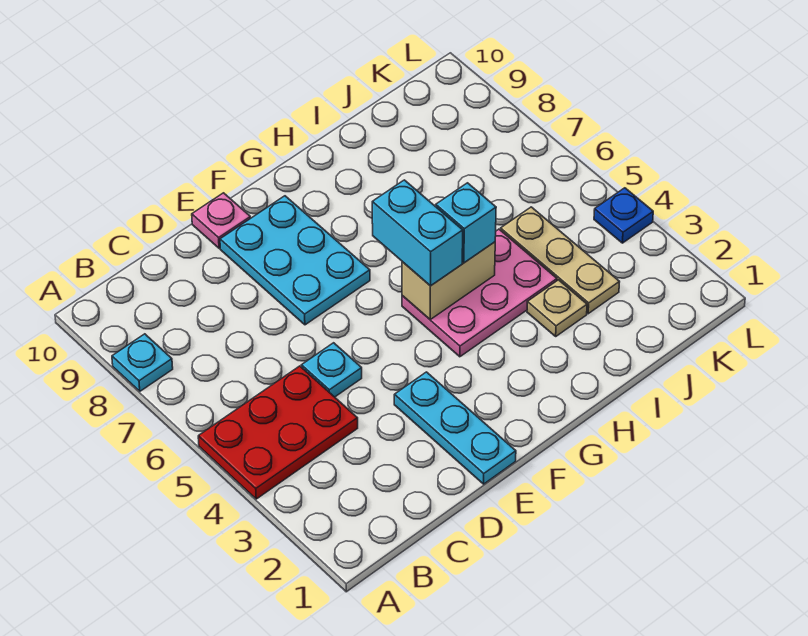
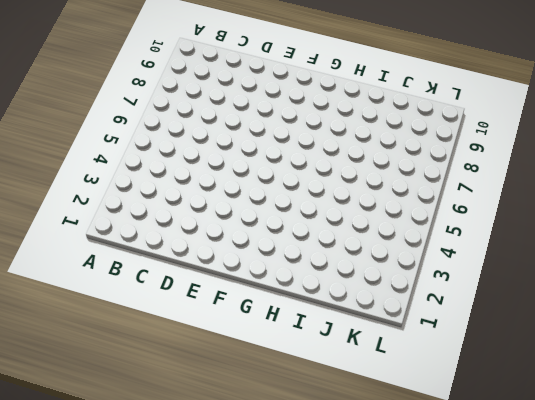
none -> red 2x3 plate [198,366,358,499]
none -> cyan 1x1 plate [112,334,173,391]
none -> cyan 1x1 plate [301,343,362,397]

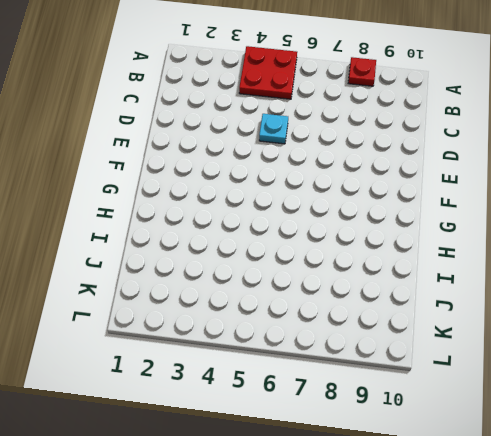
red 2x2 plate [239,46,297,99] -> red 2x3 plate [198,366,358,499]
red 1x1 plate [348,57,376,86] -> cyan 1x1 plate [112,334,173,391]
none -> cyan 1x3 plate [394,372,516,484]
none -> cyan 2x3 plate [220,196,370,325]
none -> pink 1x1 plate [192,193,250,248]

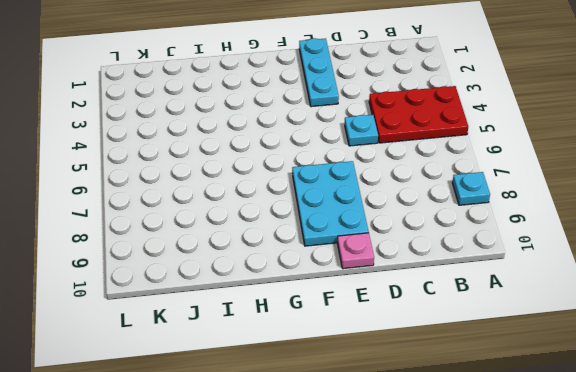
none -> pink 2x3 plate [402,229,557,357]
none -> tan 1x1 plate [527,280,587,336]
none -> tan 1x3 plate [501,207,619,314]

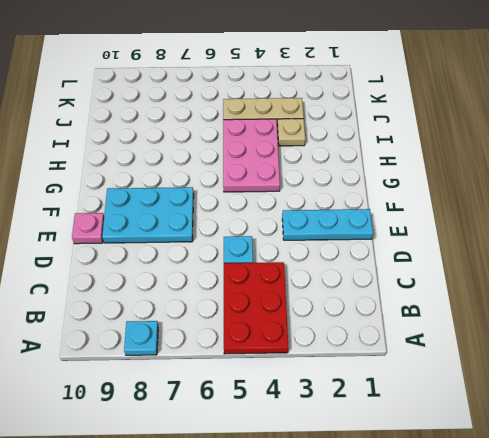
none -> blue 1x1 plate [594,188,653,243]
none -> tan 1x2 brick [402,242,495,319]
none -> cyan 1x2 brick [372,180,463,286]

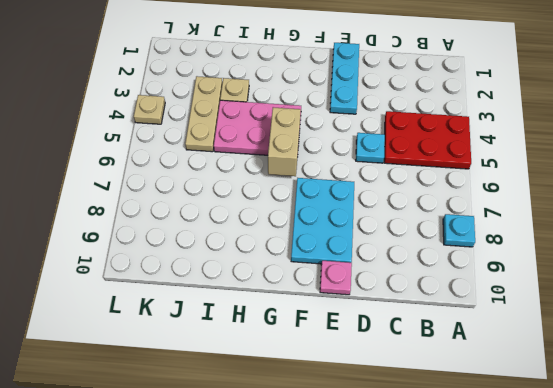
tan 1x2 brick [268,107,301,176] -> tan 1x2 brick turned to [402,242,495,319]
tan 1x1 plate [134,95,165,124] -> blue 1x1 plate [594,188,653,243]
none -> cyan 1x2 brick [372,180,463,286]
none -> cyan 1x1 brick [436,183,496,263]

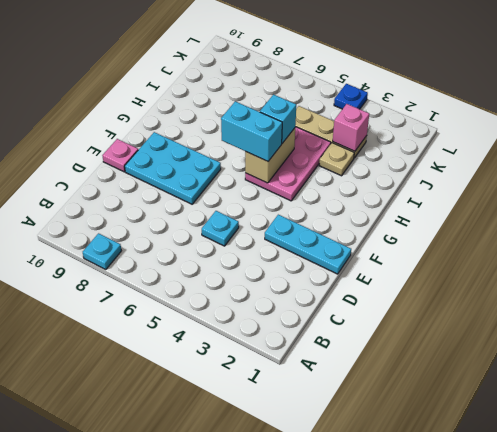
pink 1x1 brick [333,104,369,151] -> none
none -> red 2x3 plate [198,366,358,499]

